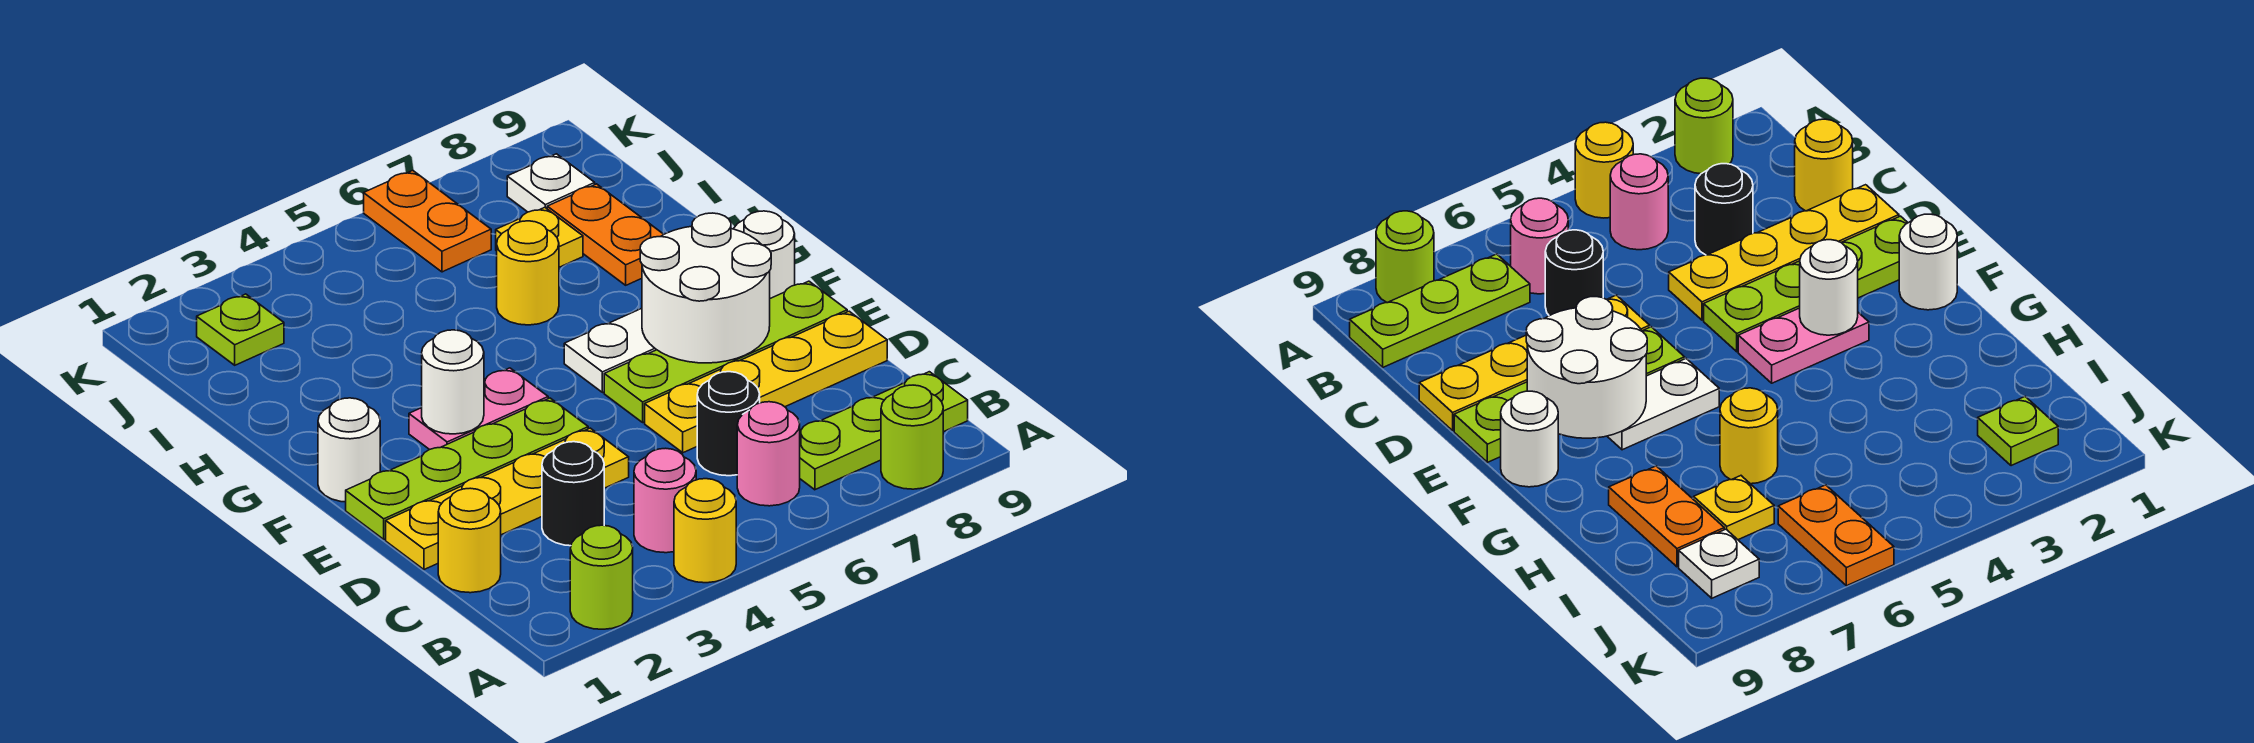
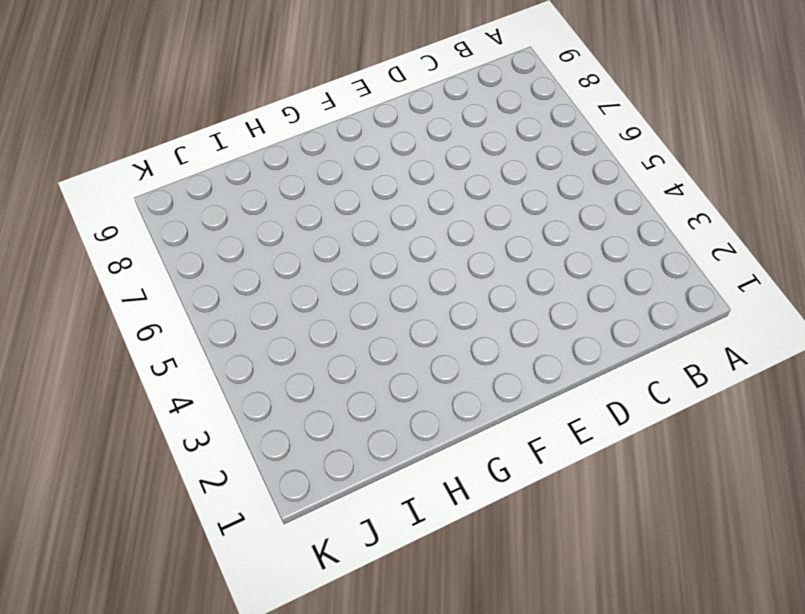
none -> lime 1x1 round brick [570,525,633,629]
none -> yellow 1x1 round brick [674,479,736,583]
none -> lime 1x1 round brick [881,385,943,489]

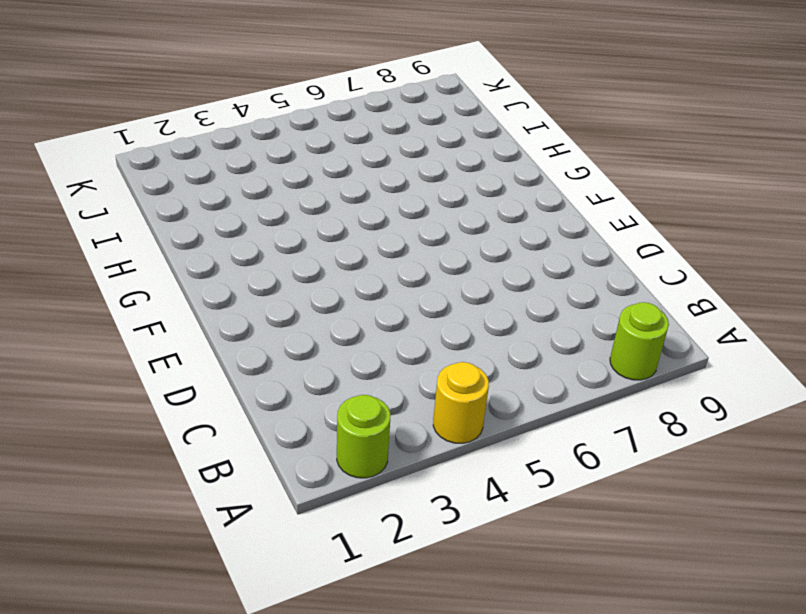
none -> pink 1x1 round brick [634,448,696,553]
none -> pink 1x1 round brick [737,402,800,506]
none -> lime 1x3 plate [800,372,968,490]

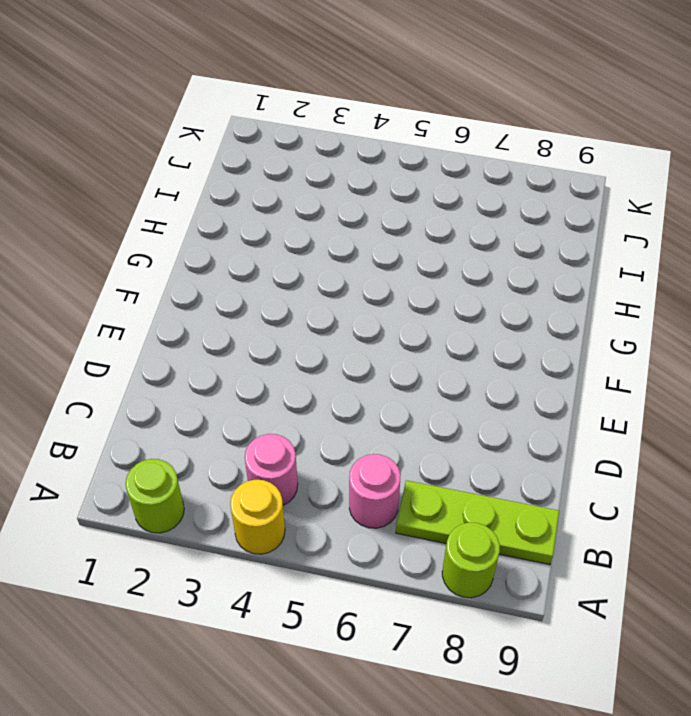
none -> yellow 1x1 round brick [438,488,501,593]
none -> black 1x1 round brick [542,442,604,546]
none -> black 1x1 round brick [697,372,760,476]

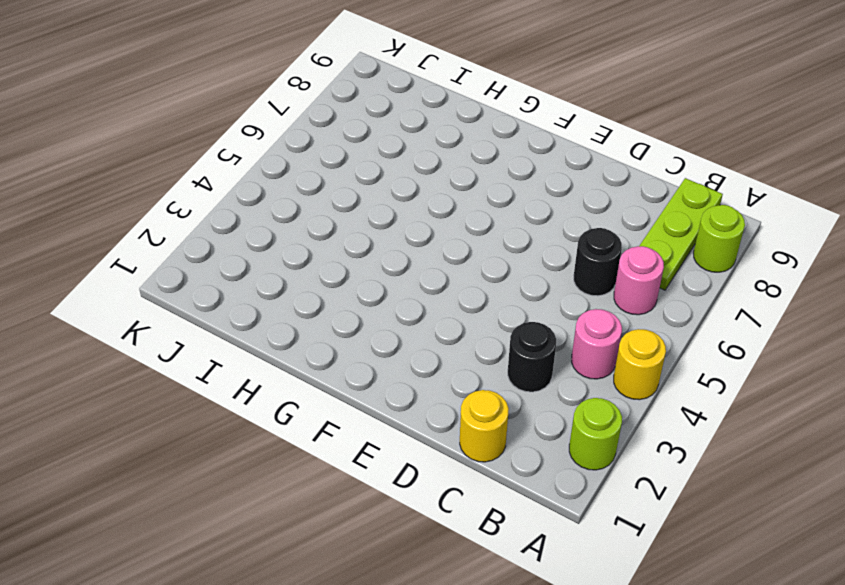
none -> yellow 1x4 plate [386,428,629,570]
none -> yellow 1x4 plate [645,311,887,453]
none -> lime 1x4 plate [346,398,588,539]

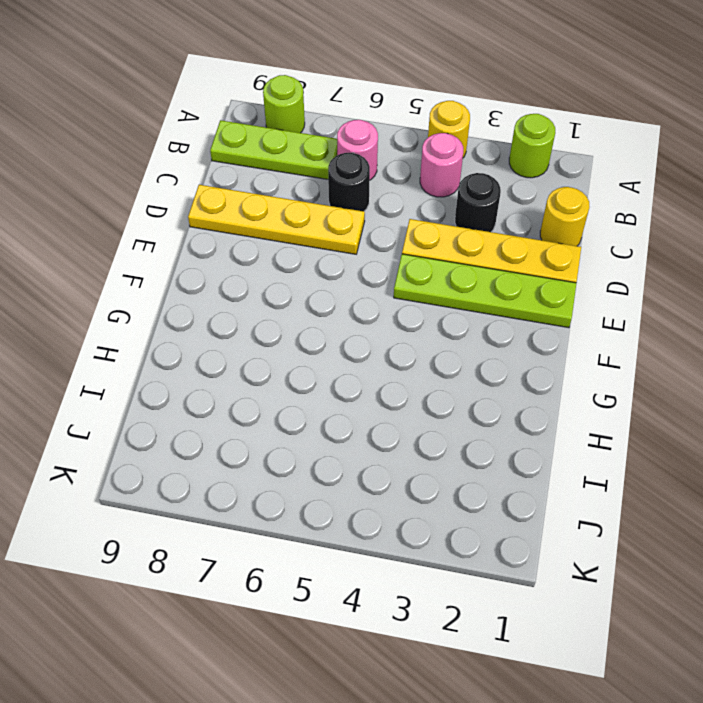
none -> lime 1x4 plate [604,281,847,422]
none -> white 1x1 round brick [318,398,380,502]
none -> pink 1x2 plate [409,368,548,450]

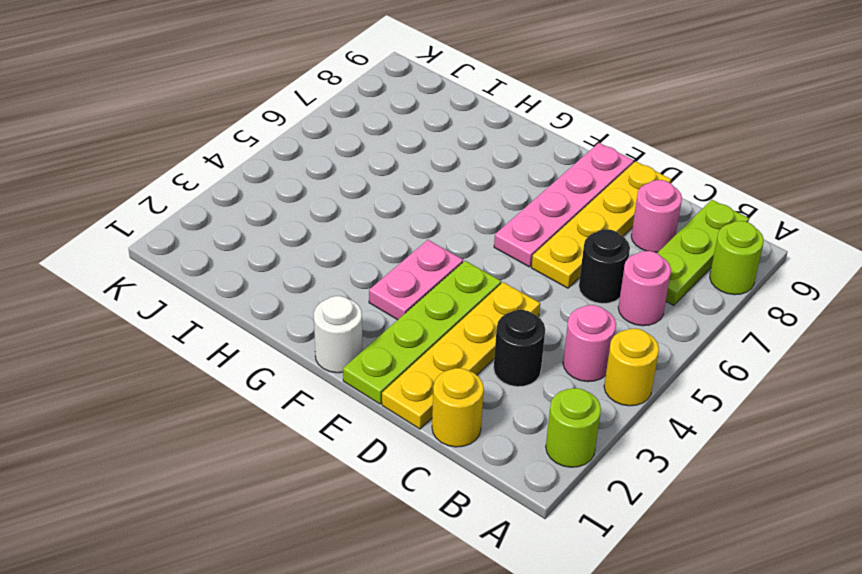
pink 1x1 round brick [631,180,682,252] -> none
pink 1x4 plate [494,143,634,267] -> lime 1x4 plate [604,281,847,422]
none -> white 1x2 plate [564,308,656,393]
none -> white 1x1 round brick [734,211,795,298]
none -> yellow 1x1 round brick [497,221,559,325]

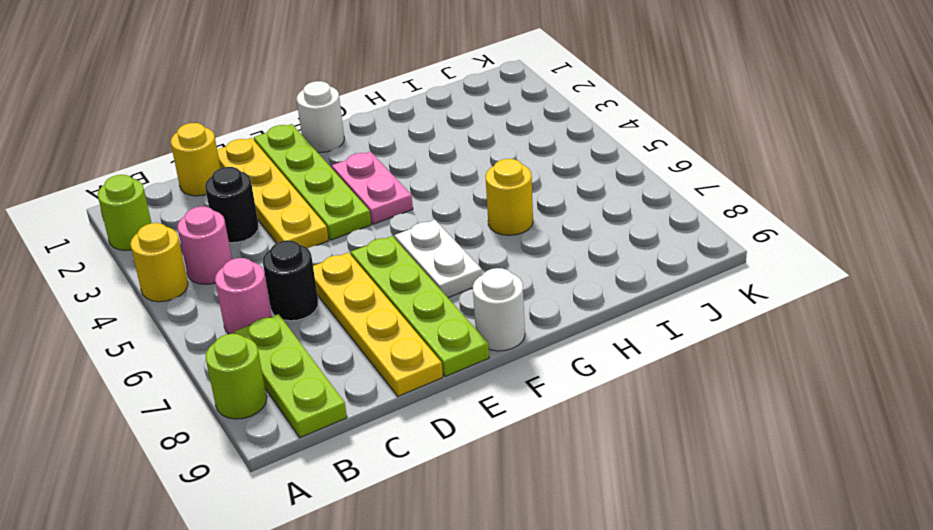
none -> orange 1x2 plate [547,184,664,285]
none -> yellow 1x1 plate [496,207,583,267]
none -> lime 1x1 plate [197,294,284,365]

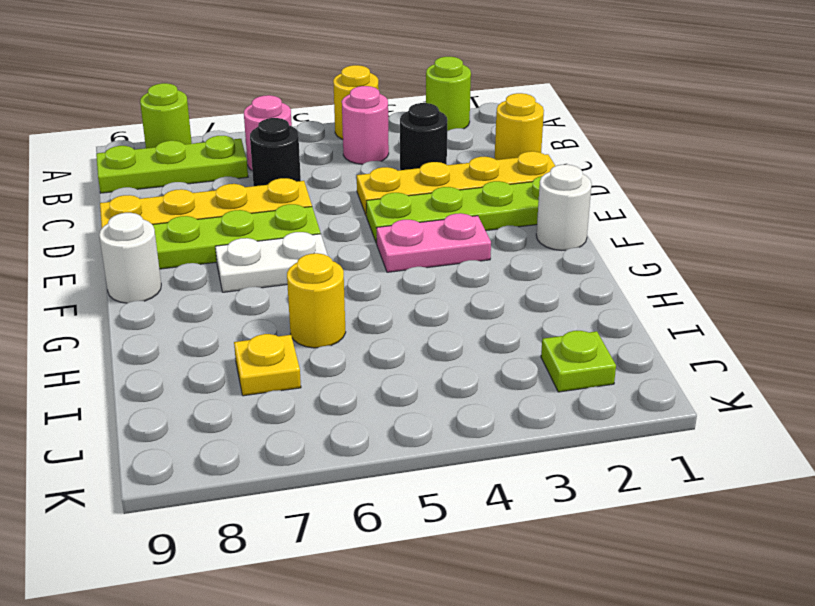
none -> orange 1x2 plate [547,184,664,285]
none -> orange 1x2 plate [364,171,491,272]
none -> white 1x1 plate [507,154,595,212]

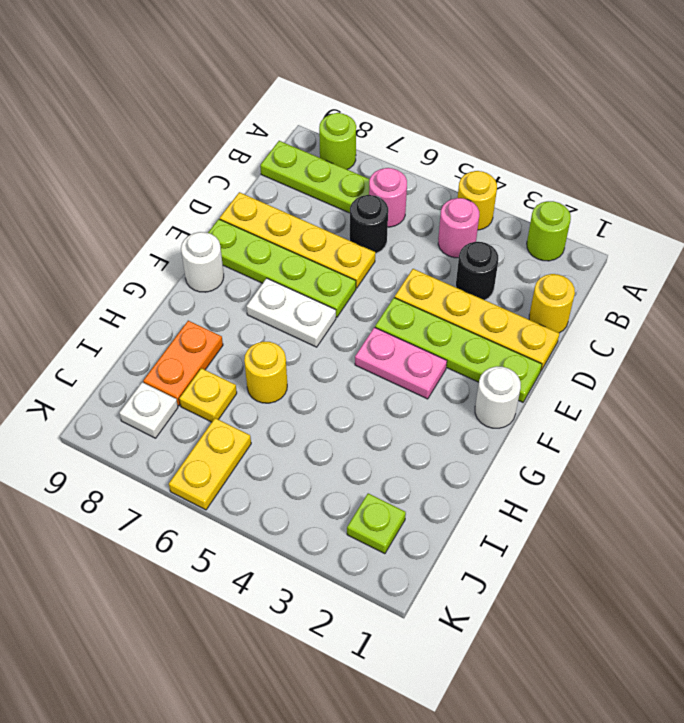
yellow 1x2 plate [169,418,251,510] -> orange 1x2 plate [364,171,491,272]
none -> white 2x2 round brick [640,213,771,363]
none -> white 1x1 round brick [422,330,484,434]

